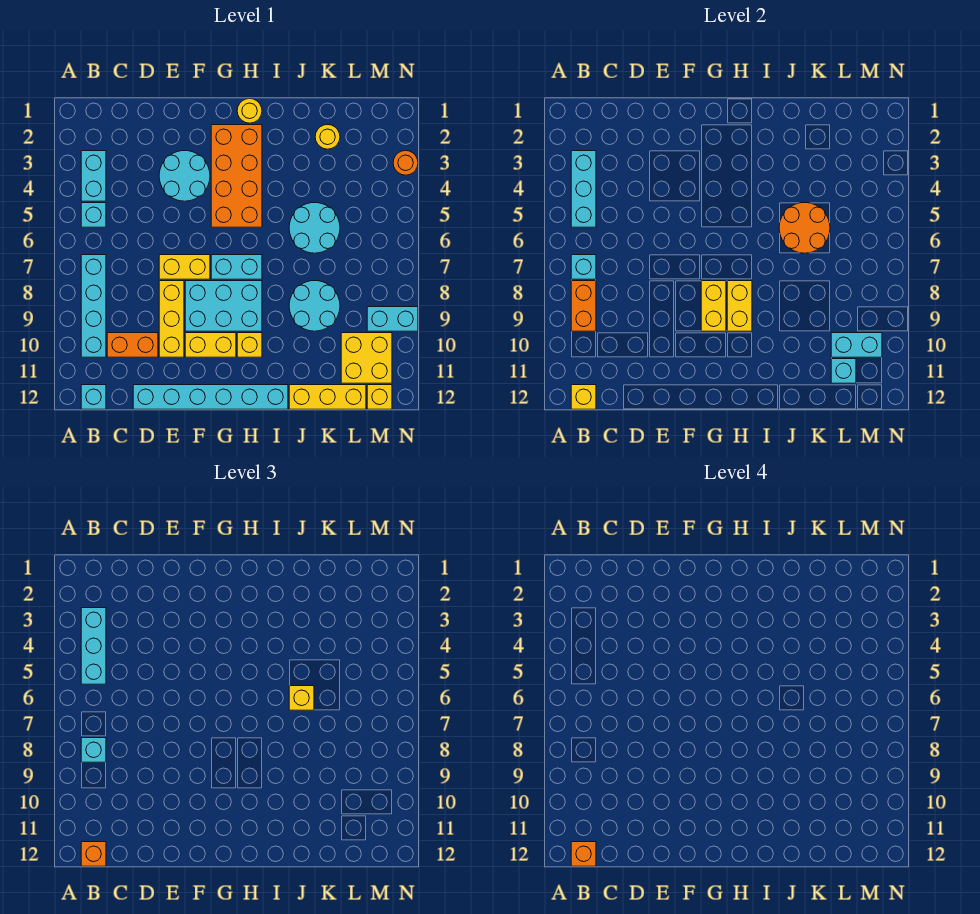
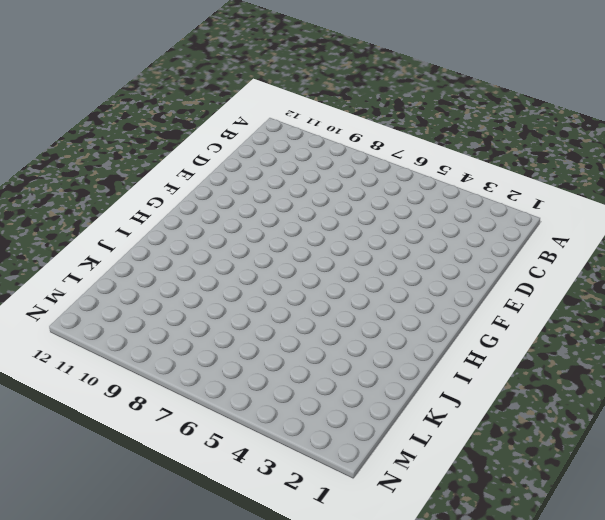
none -> cyan 1x2 brick [81,151,106,201]
none -> cyan 1x1 brick [81,203,106,227]
none -> cyan 1x4 brick [81,255,106,357]
none -> cyan 1x1 brick [81,385,106,409]

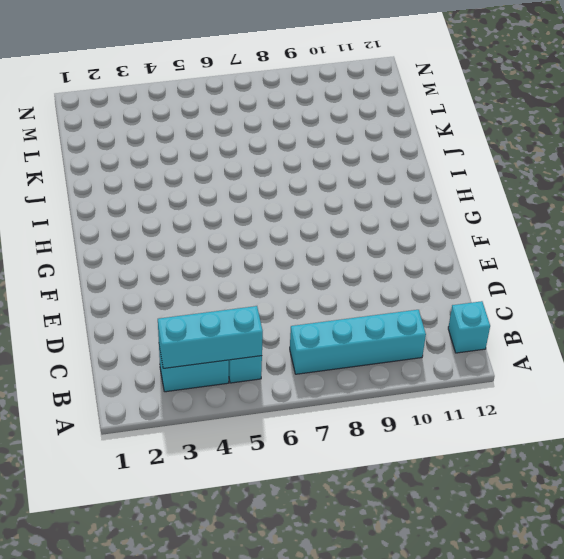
none -> orange 1x2 brick [107,333,158,357]
none -> cyan 1x6 brick [133,385,288,409]
none -> cyan 2x2 round brick [159,151,210,201]
none -> yellow 1x2 brick [159,255,210,279]

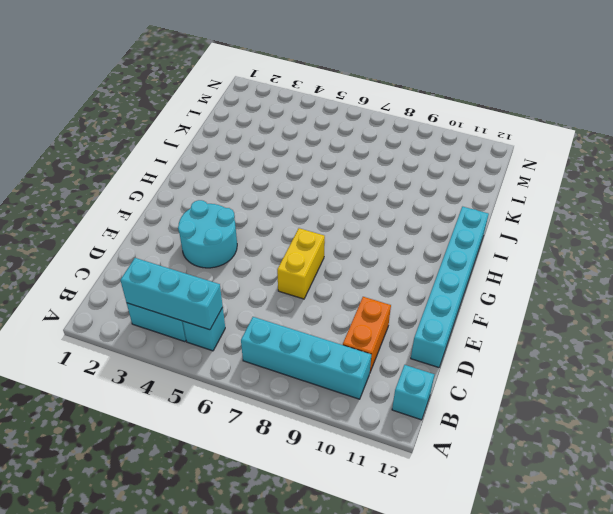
none -> yellow 1x3 brick [159,281,184,357]
none -> cyan 2x3 brick [185,281,262,331]
none -> yellow 1x2 brick [185,333,236,357]
none -> orange 2x4 brick [211,125,262,227]

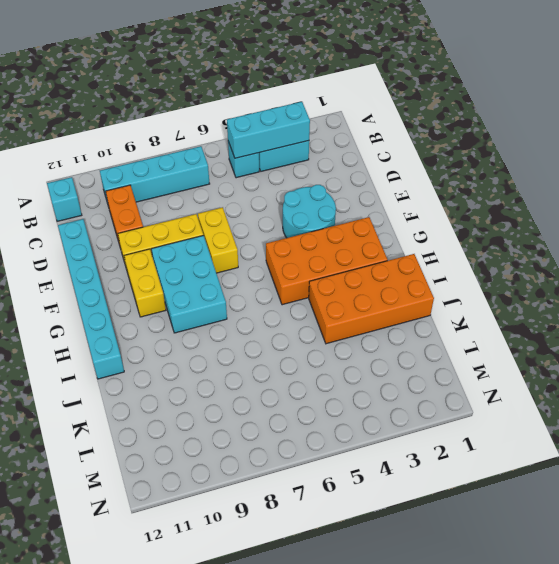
orange 2x4 brick [309,254,434,344] -> none
none -> cyan 1x2 brick [211,255,262,279]
none -> yellow 1x1 round brick [237,99,262,123]
none -> yellow 1x1 brick [237,333,262,357]
none -> cyan 2x2 round brick [289,203,340,253]

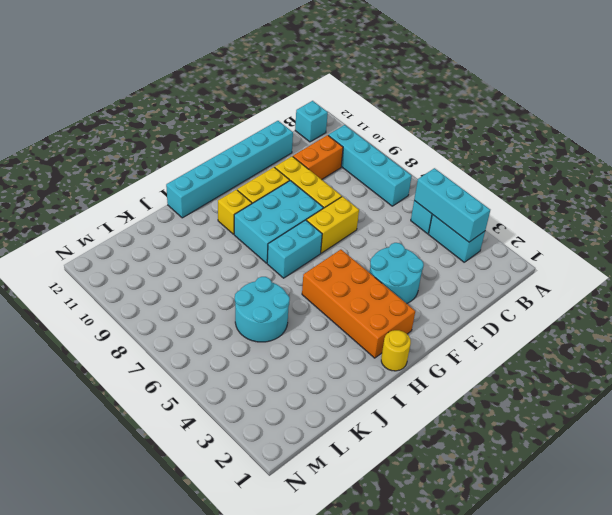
none -> cyan 2x2 round brick [289,281,340,331]
none -> yellow 1x3 brick [289,385,366,409]
none -> yellow 1x1 round brick [315,125,340,149]
none -> yellow 2x2 brick [341,333,392,383]

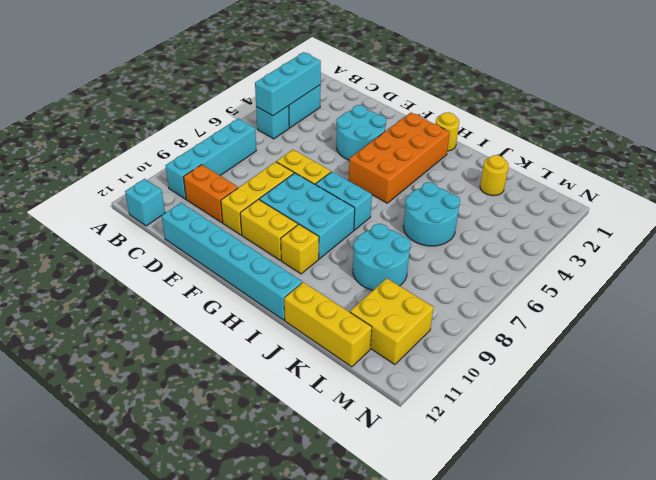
none -> cyan 1x2 brick [367,307,418,331]
none -> yellow 1x1 brick [367,385,392,409]
none -> orange 1x1 round brick [393,151,418,175]
none -> cyan 1x1 brick [571,255,596,279]

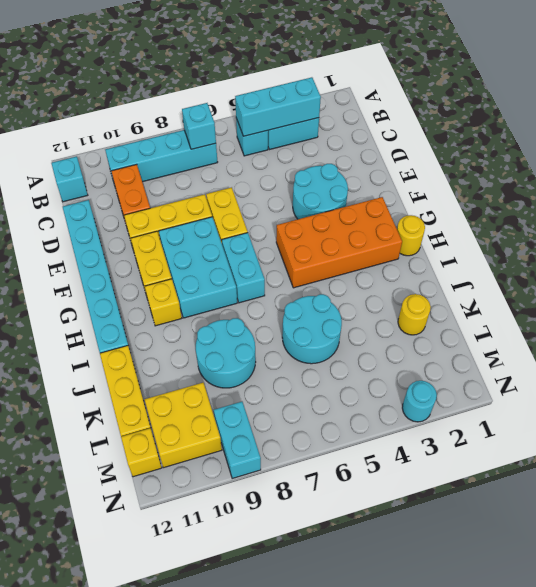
cyan 1x1 round brick [402,381,437,422] -> orange 1x1 round brick [393,151,418,175]
none -> orange 1x2 brick [571,281,596,331]
none -> yellow 1x1 brick [571,385,596,409]
none -> yellow 1x2 brick [701,281,726,331]
none -> yellow 1x2 brick [727,281,752,331]

